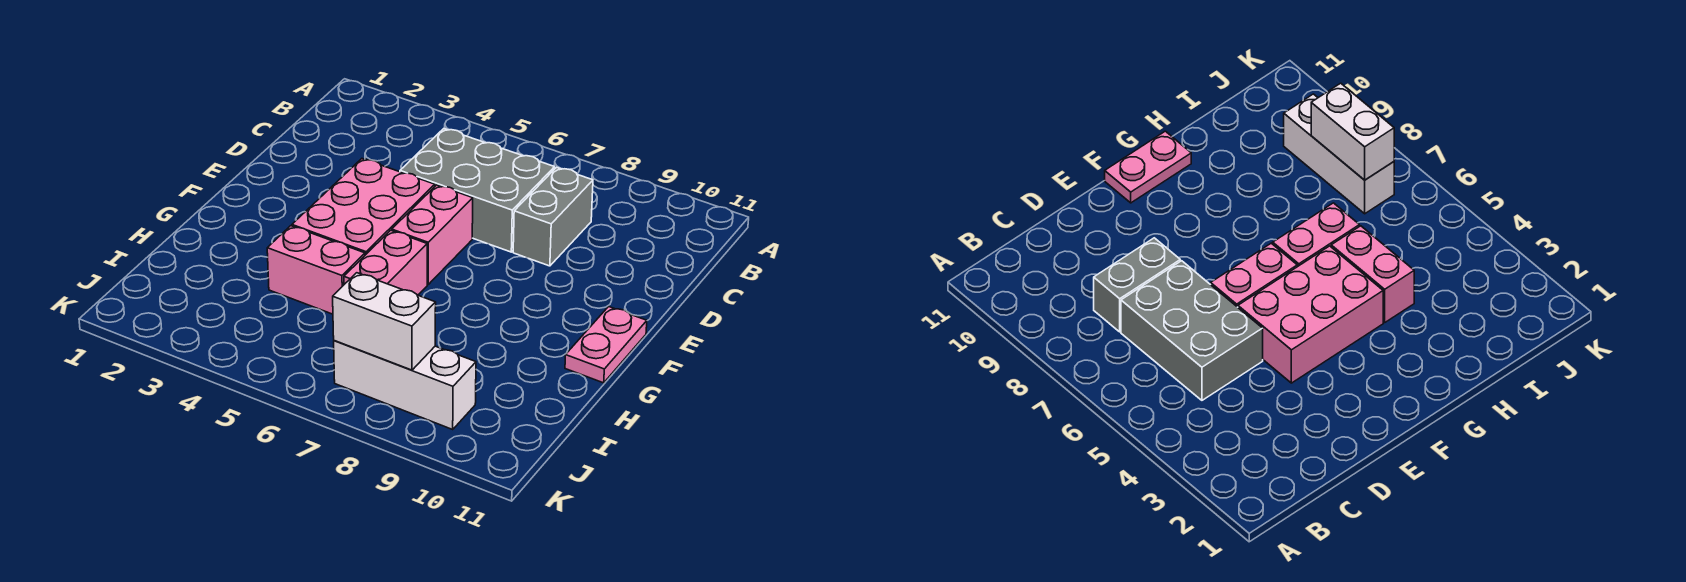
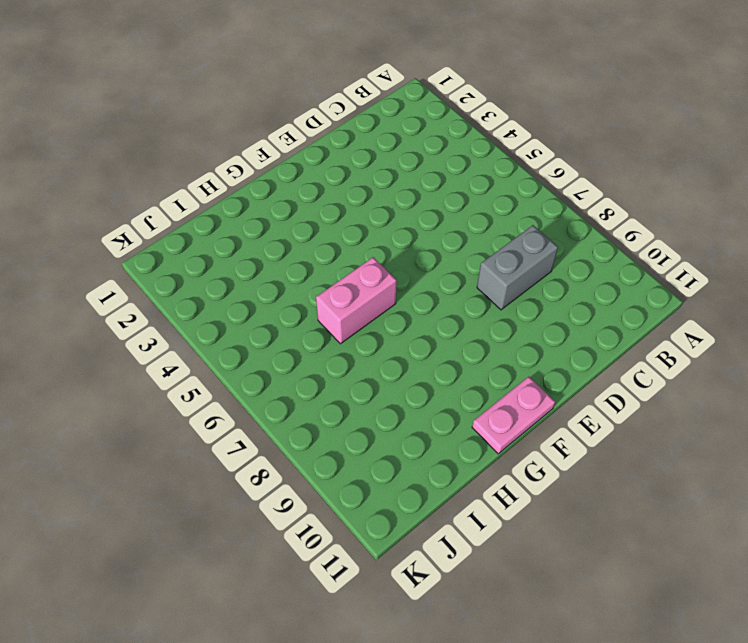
none -> grey 2x3 brick [400,129,555,252]
none -> pink 2x3 brick [292,159,435,255]

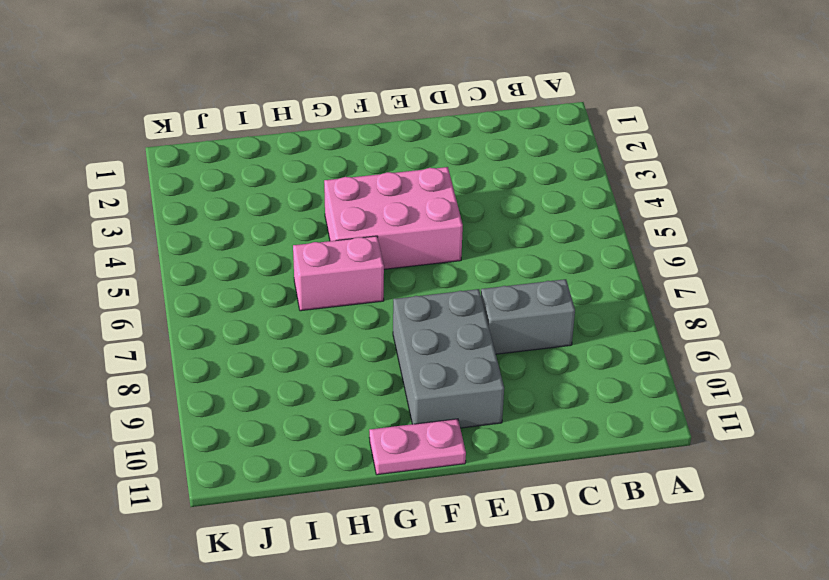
grey 2x3 brick [393,289,504,428] -> grey 2x3 brick moved to [400,129,555,252]
none -> pink 1x2 brick [392,185,473,284]
none -> pink 1x2 brick [267,226,365,314]

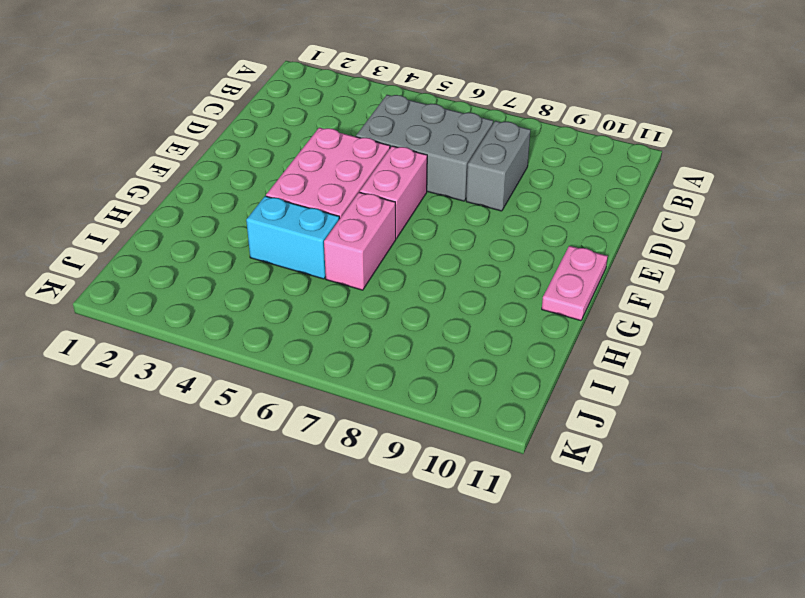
cyan 1x2 brick [246,196,339,279] -> pink 1x2 brick [267,226,365,314]
none -> white 1x3 brick [334,341,476,429]
none -> white 1x2 brick [333,273,436,370]

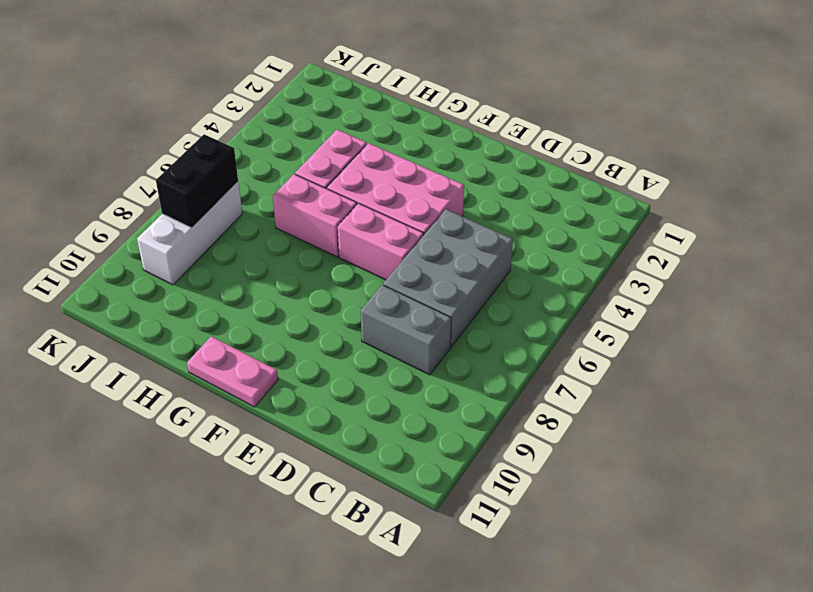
black 1x2 brick [156,134,238,228] -> white 1x2 brick [333,273,436,370]

